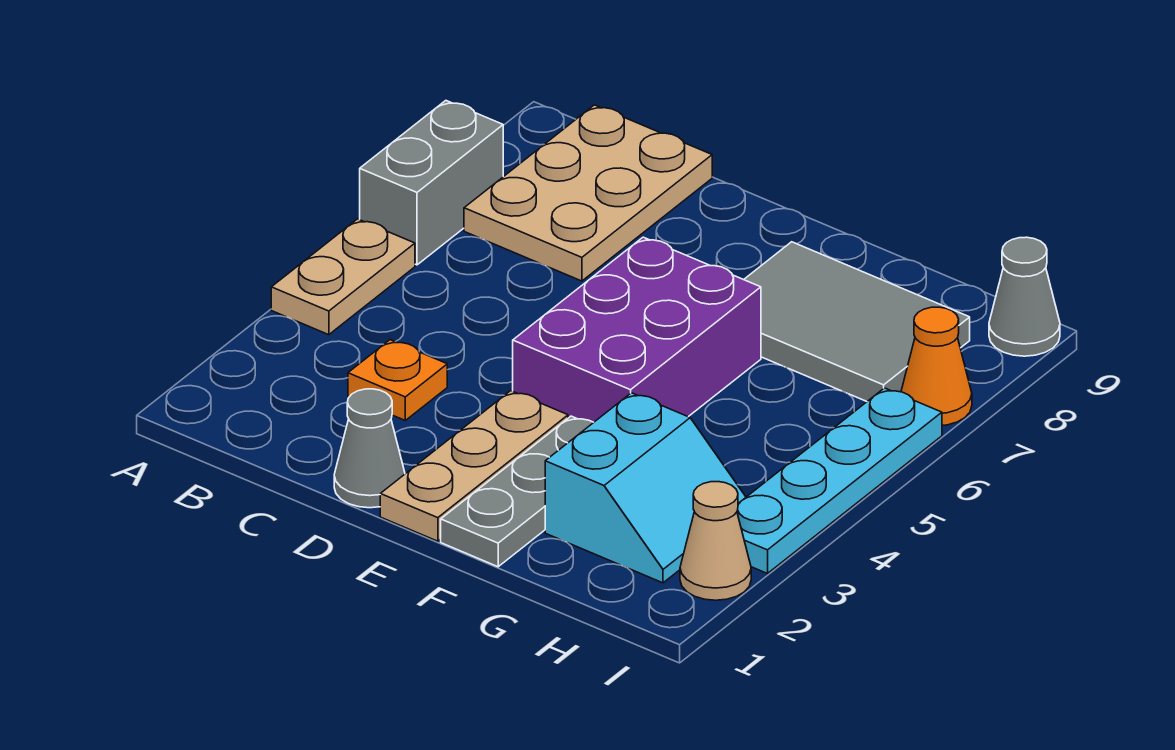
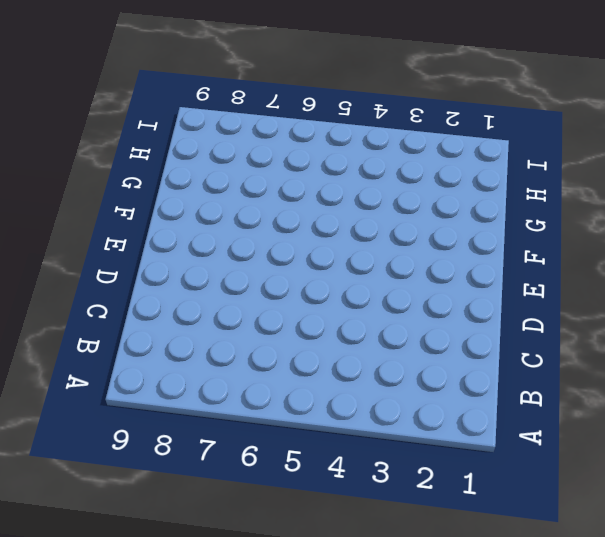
none -> tan 1x2 plate [271,219,415,335]
none -> grey 1x2 brick [360,101,503,265]
none -> tan 2x3 plate [464,105,712,281]

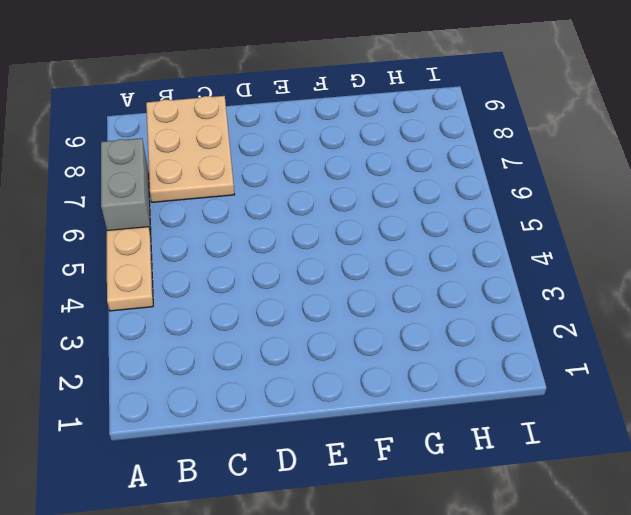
none -> orange 1x1 plate [348,340,447,420]
none -> grey 1x1 cone [334,389,405,508]
none -> tan 1x3 plate [380,391,568,541]

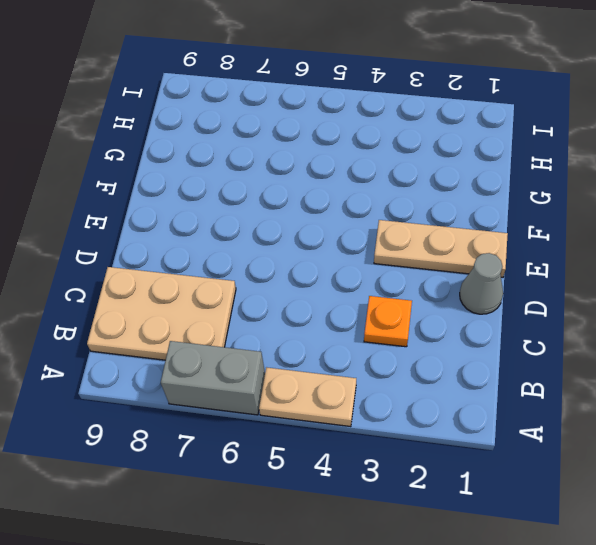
none -> purple 2x3 brick [513,237,761,422]
none -> grey 1x3 plate [441,416,594,567]
none -> grey 2x3 tile [744,242,970,401]

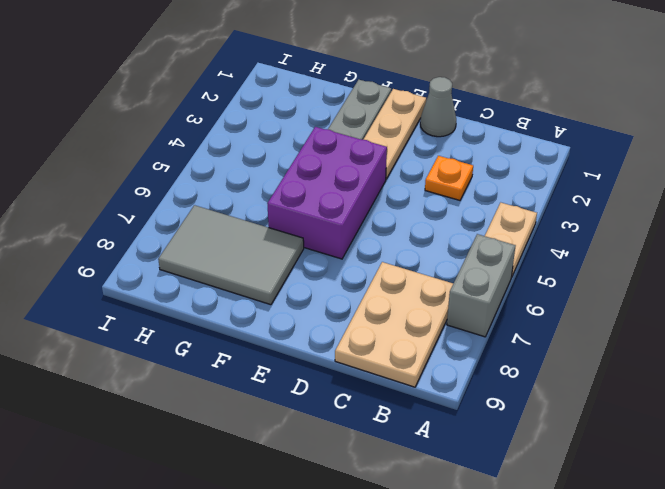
none -> cyan 2x2 slope [545,393,746,583]
none -> tan 1x1 cone [680,482,751,600]
none -> cyan 1x4 plate [737,388,942,574]

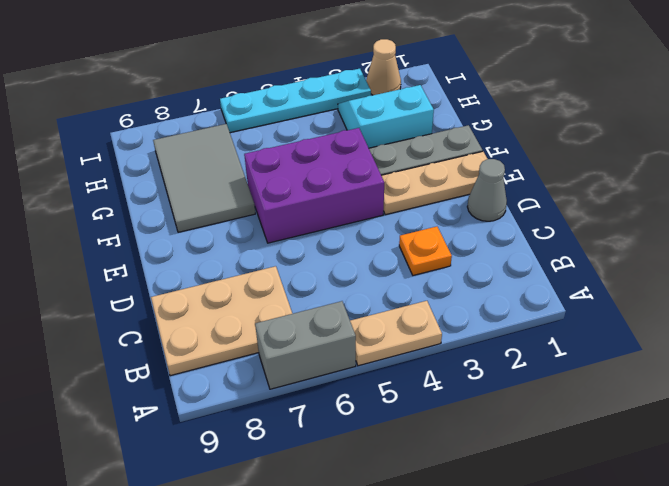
none -> orange 1x1 cone [901,307,972,425]
none -> grey 1x1 cone [989,237,1060,356]

